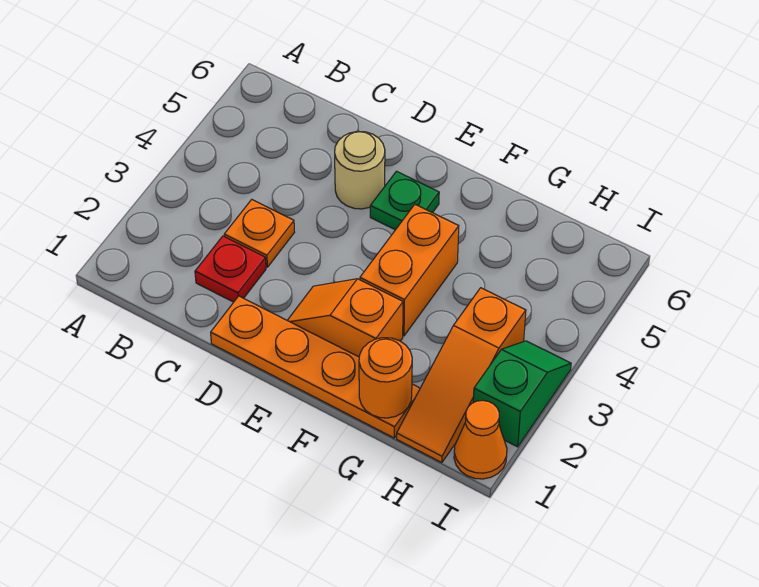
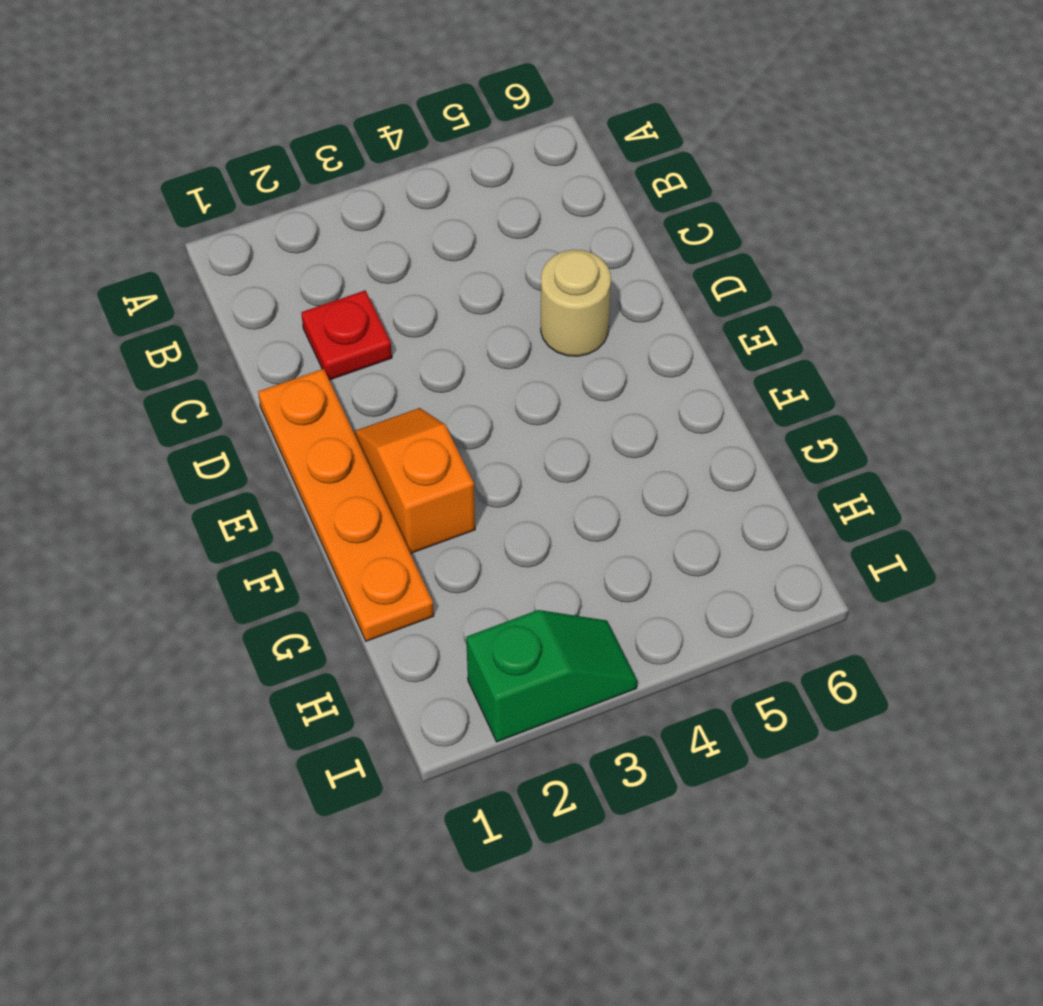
none -> orange 1x1 plate [224,200,295,267]
none -> green 1x1 plate [370,171,439,230]

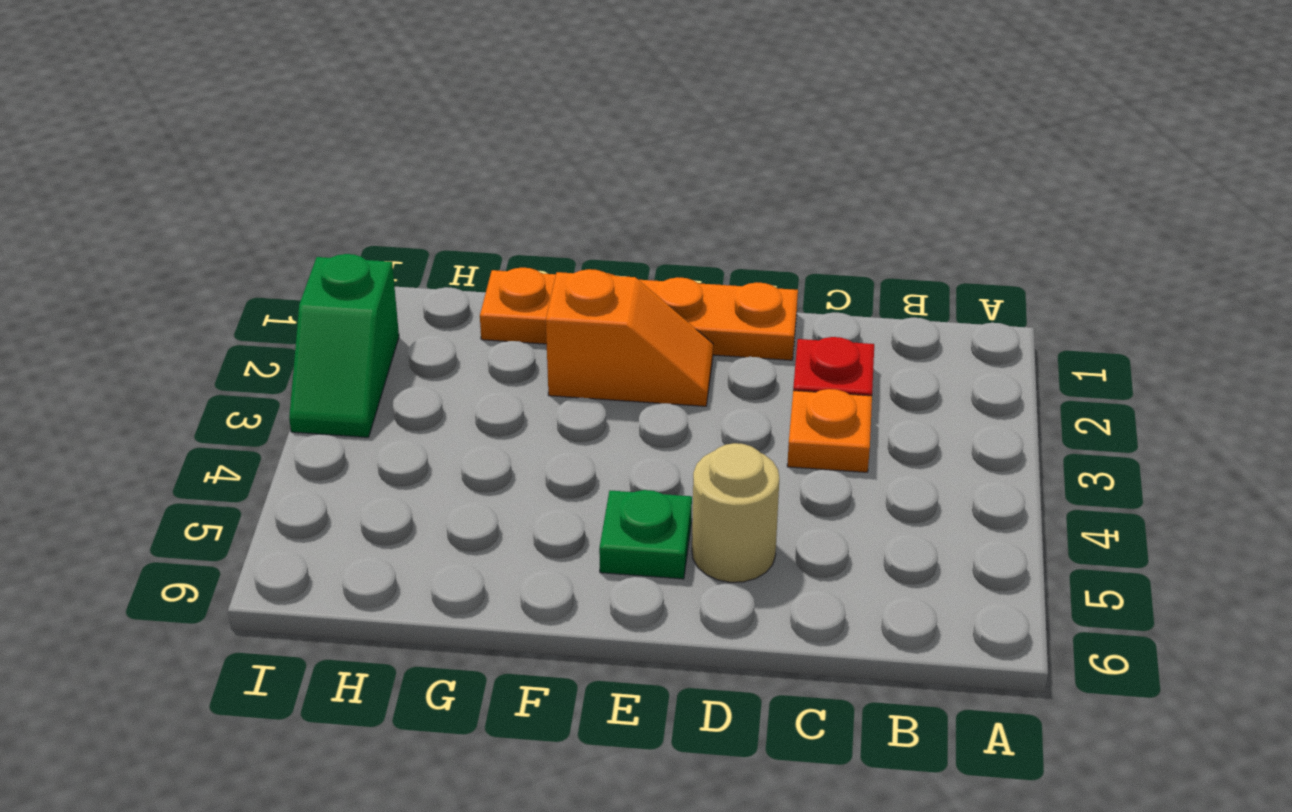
none -> orange 1x2 brick [360,205,459,336]
none -> orange 1x3 slope [397,288,526,463]

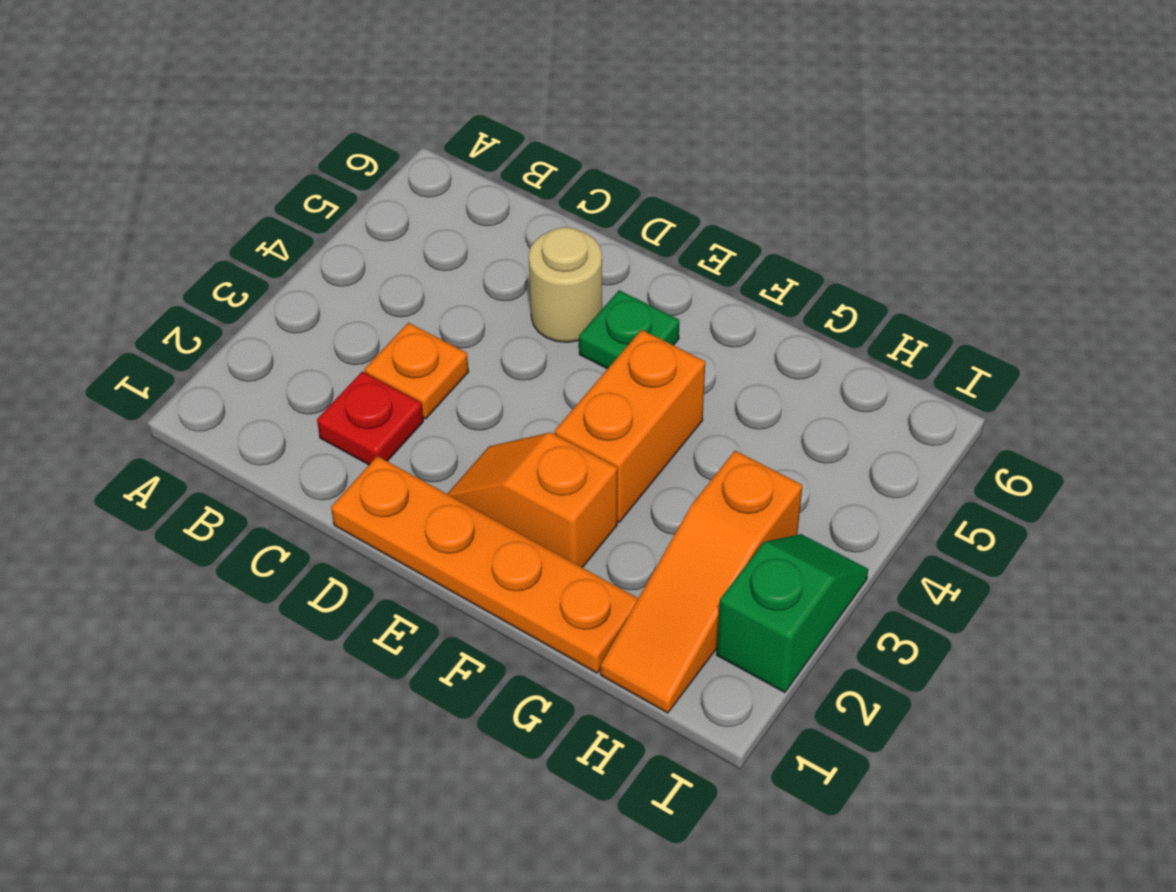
none -> orange 1x1 cone [454,400,507,479]
none -> orange 1x1 round brick [359,338,412,418]

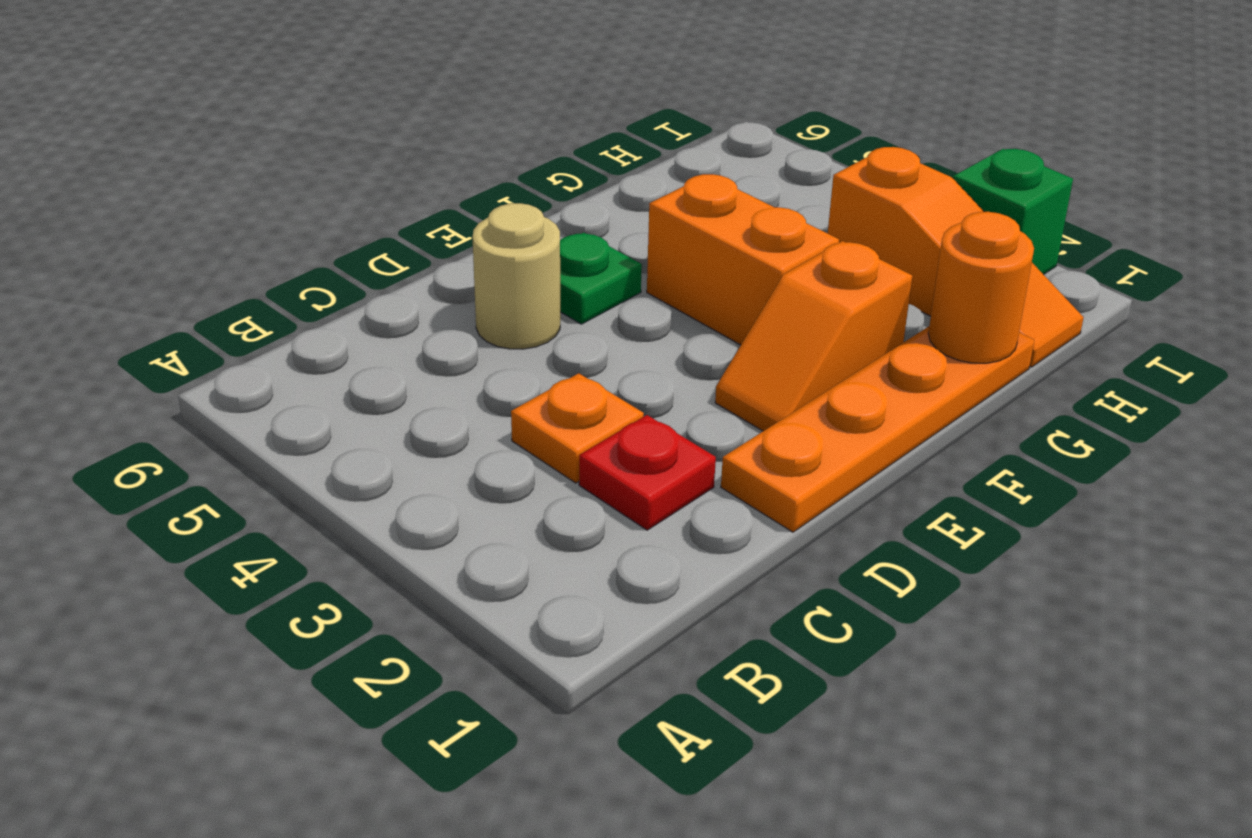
none -> orange 1x1 cone [454,400,507,479]

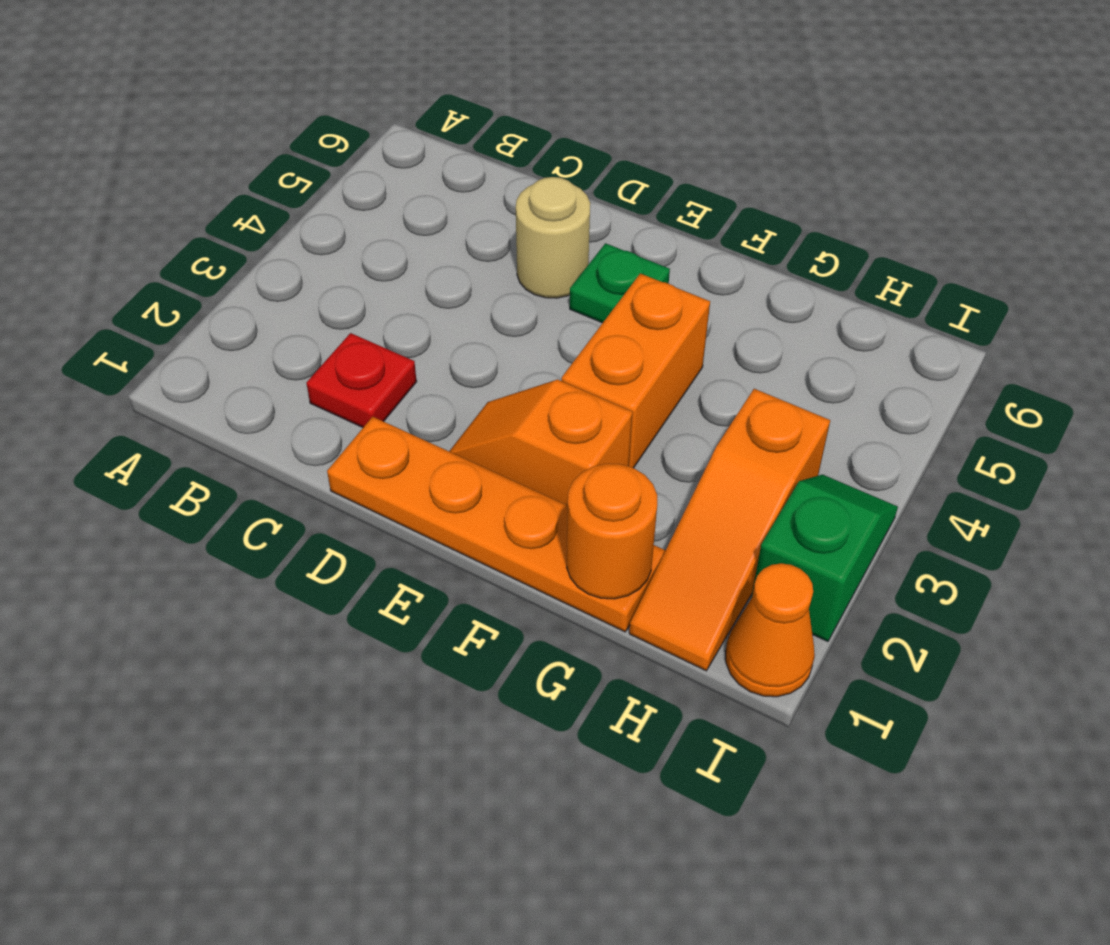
none -> orange 1x1 plate [224,200,295,267]

